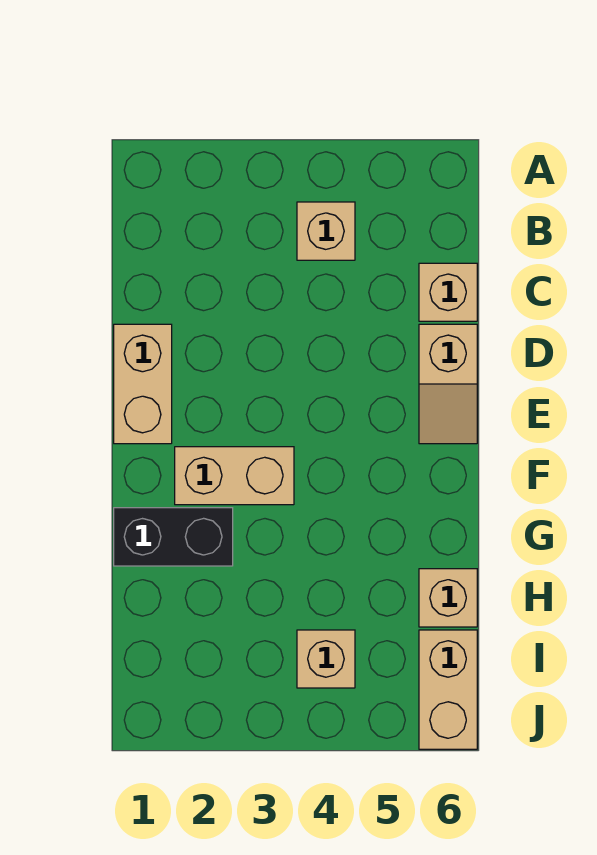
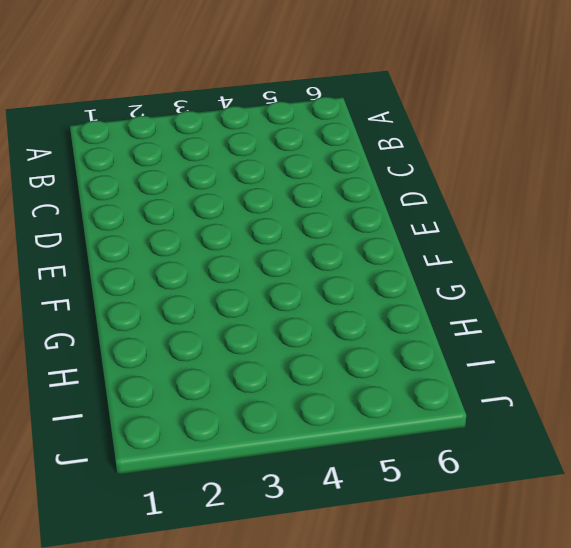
none -> tan 1x1 brick [297,202,355,260]
none -> tan 1x1 brick [419,263,477,321]

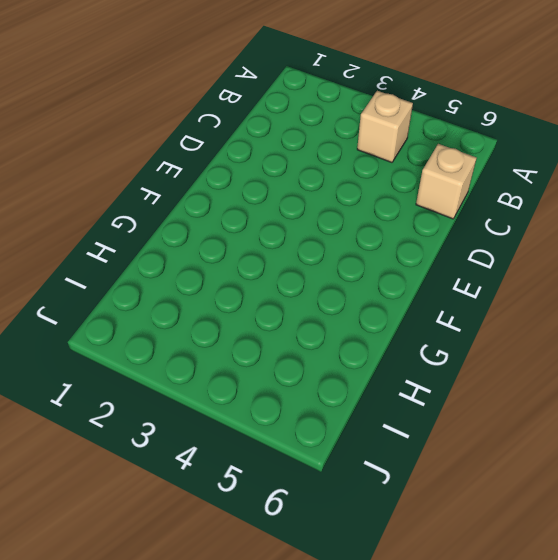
none -> tan 1x2 brick [114,324,172,444]
none -> tan 1x2 slope [419,324,477,444]

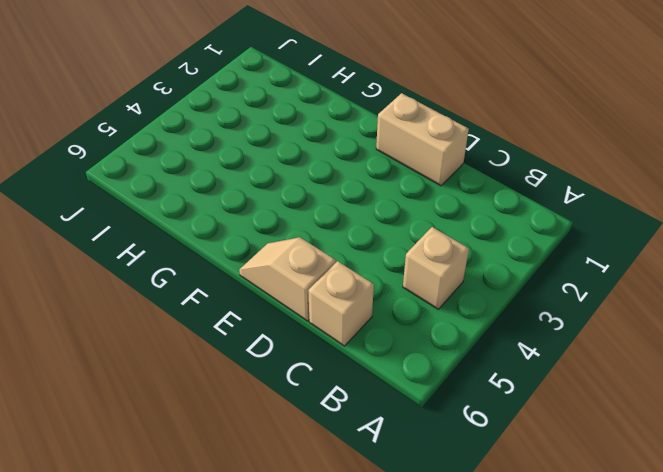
none -> tan 1x2 brick [175,447,294,505]
none -> black 1x2 brick [114,508,233,566]

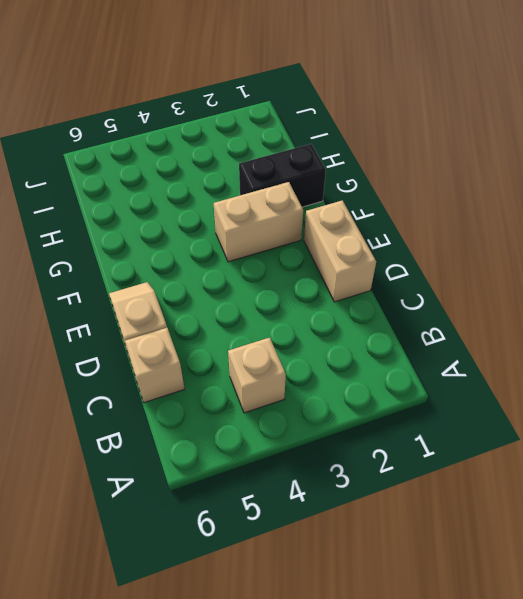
none -> tan 1x1 brick [419,569,477,627]
none -> tan 1x1 brick [297,630,355,688]

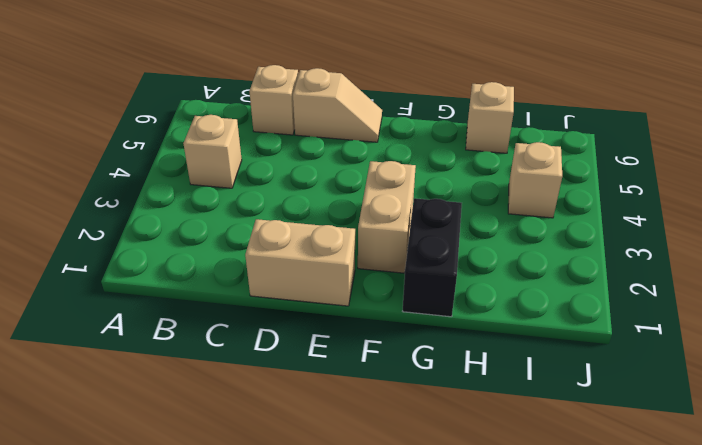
none -> tan 1x2 brick [419,630,477,749]

